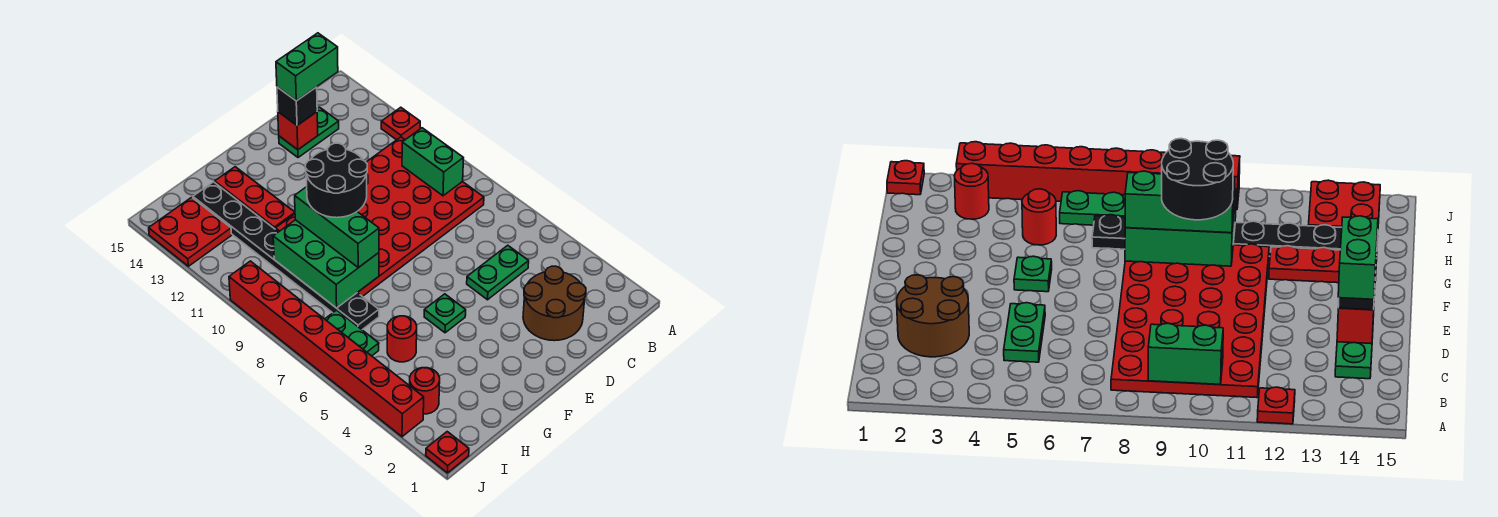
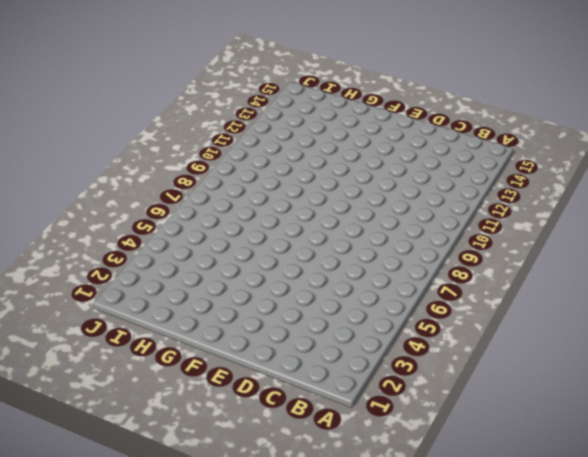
none -> red 1x1 plate [381,107,420,140]
none -> red 4x6 plate [275,137,484,297]
none -> brown 2x2 round brick [523,266,586,341]

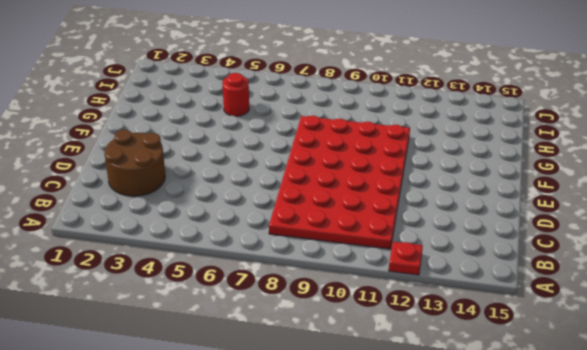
none -> green 1x2 plate [467,245,529,300]
none -> green 1x2 plate [279,107,339,158]
none -> green 1x1 plate [424,294,466,333]

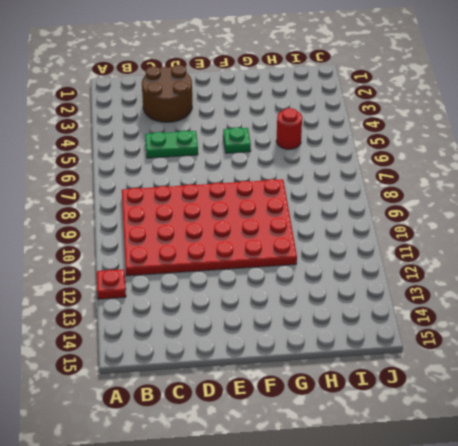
none -> green 1x2 plate [279,107,339,158]
none -> red 1x3 plate [215,167,295,229]
none -> black 1x8 plate [193,182,379,330]

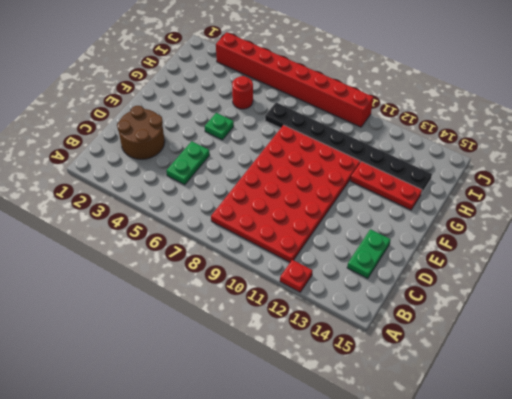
none -> red 1x1 round brick [409,368,440,414]
none -> green 1x2 plate [325,310,379,356]
none -> red 2x2 plate [149,197,231,266]

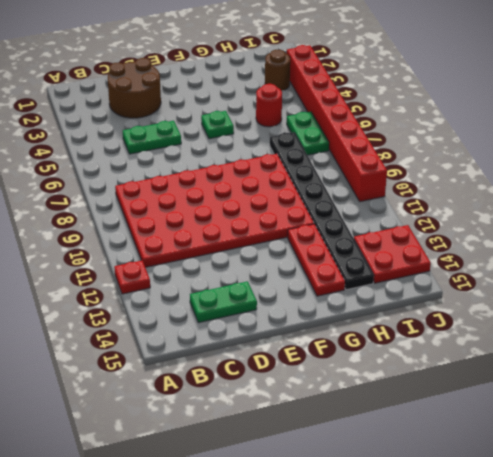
brown 1x1 round brick [265,50,290,91] -> red 1x1 round brick [409,368,440,414]
none -> red 1x1 plate [426,432,469,473]
none -> green 1x2 brick [402,128,463,196]
none -> red 1x1 brick [278,112,318,150]

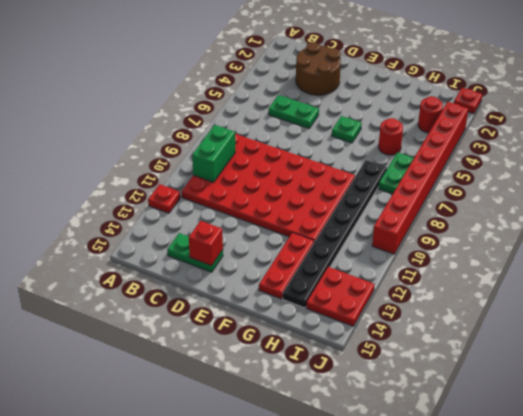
none -> green 2x3 brick [273,220,379,308]
none -> black 1x1 brick [277,87,317,125]
none -> green 1x3 brick [295,187,379,268]

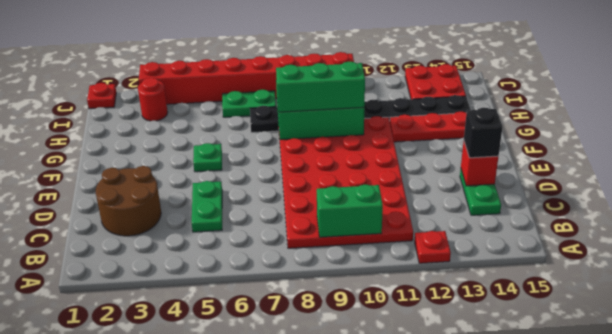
none -> red 1x1 round brick [387,316,417,362]
none -> green 1x2 brick [276,33,338,101]
none -> black 2x2 round brick [305,143,367,218]

